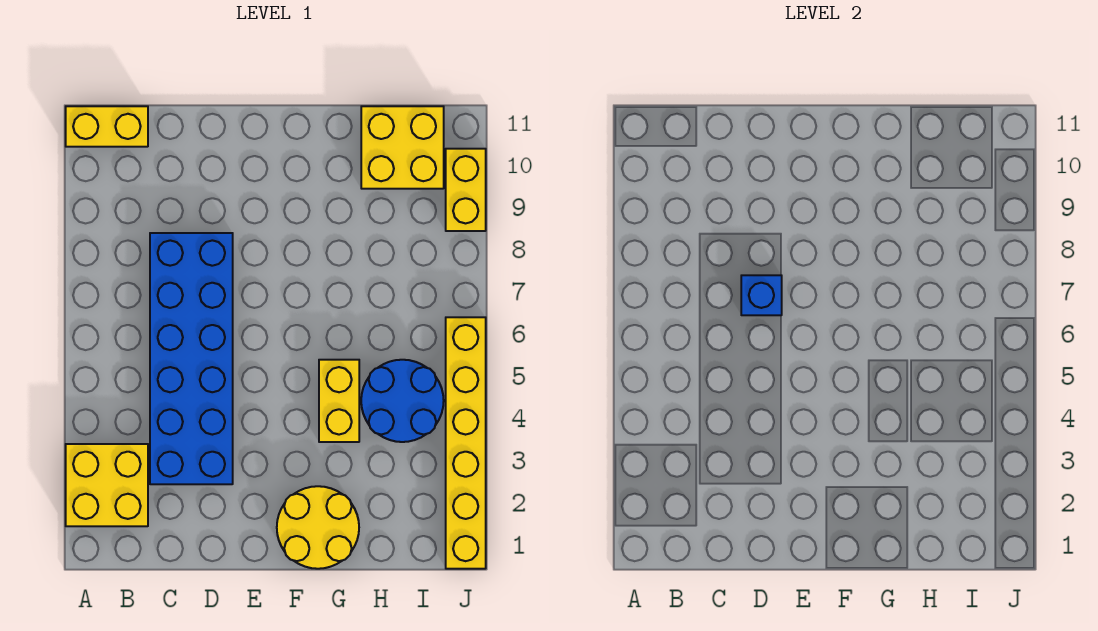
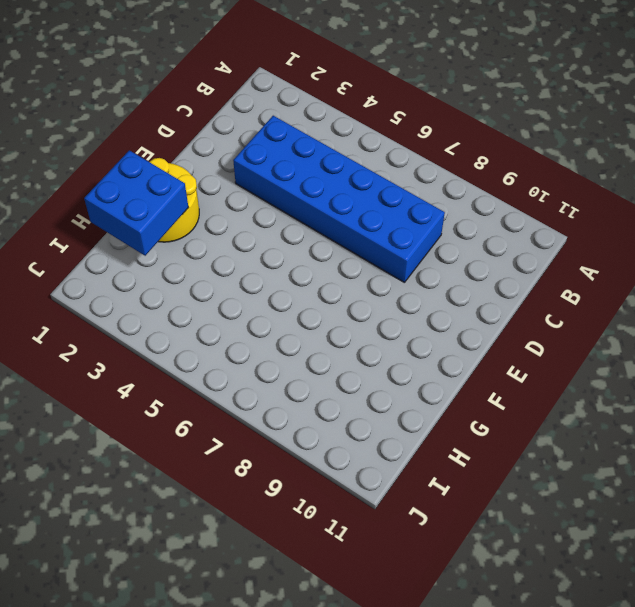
blue 2x2 brick [84,150,189,256] -> none
none -> yellow 2x2 brick [66,444,148,526]
none -> yellow 1x2 brick [66,106,148,147]

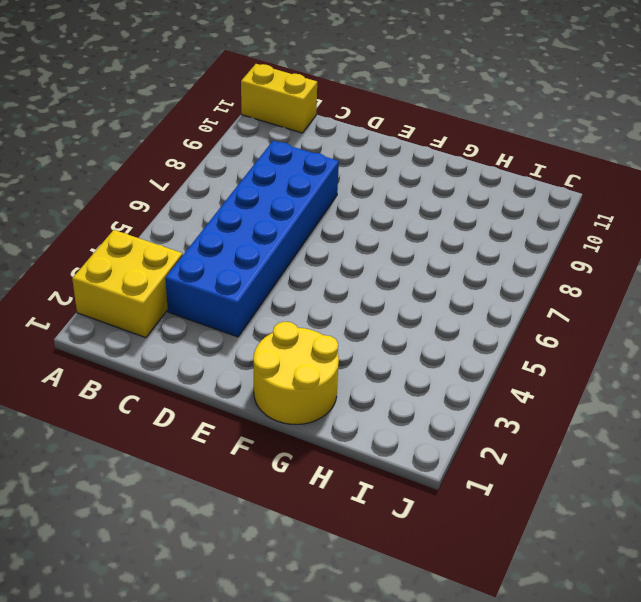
none -> yellow 1x2 brick [319,360,359,442]
none -> blue 2x2 round brick [361,360,444,442]

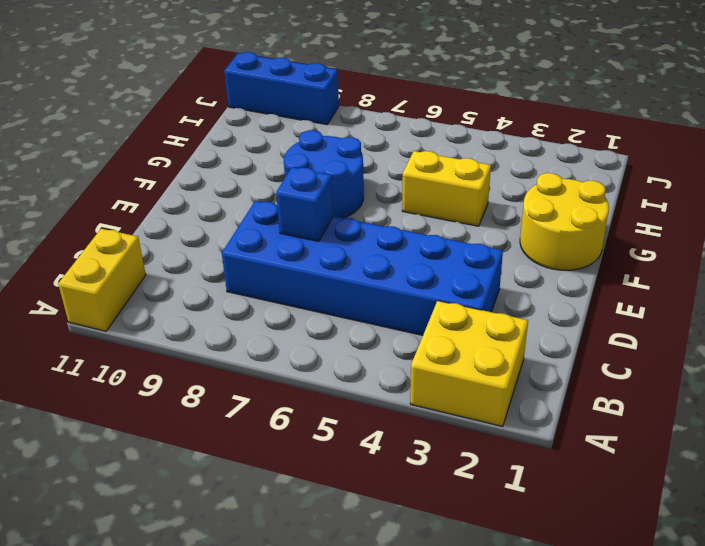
blue 2x2 round brick [284,130,364,218] -> blue 2x2 round brick moved to [361,360,444,442]
blue 1x3 brick [224,52,339,125] -> yellow 1x2 brick [446,149,486,231]
none -> yellow 2x2 brick [361,106,444,189]
none -> yellow 1x6 brick [446,317,486,569]

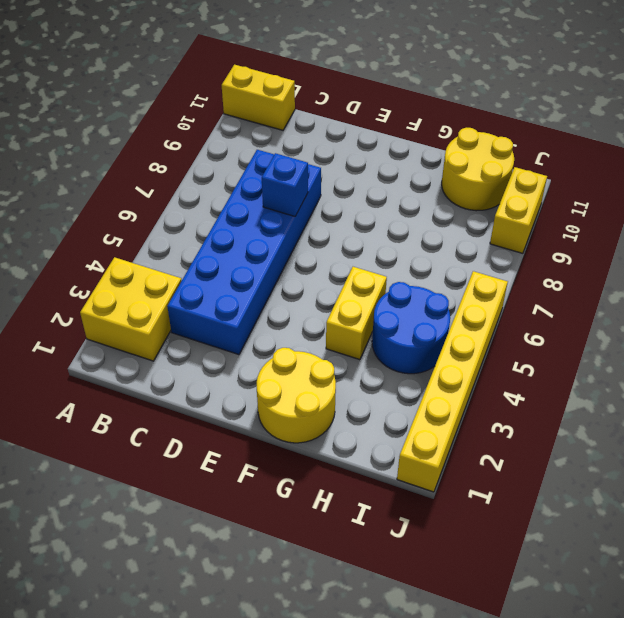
yellow 2x2 round brick [442,128,514,211] -> yellow 2x2 brick [361,106,444,189]

